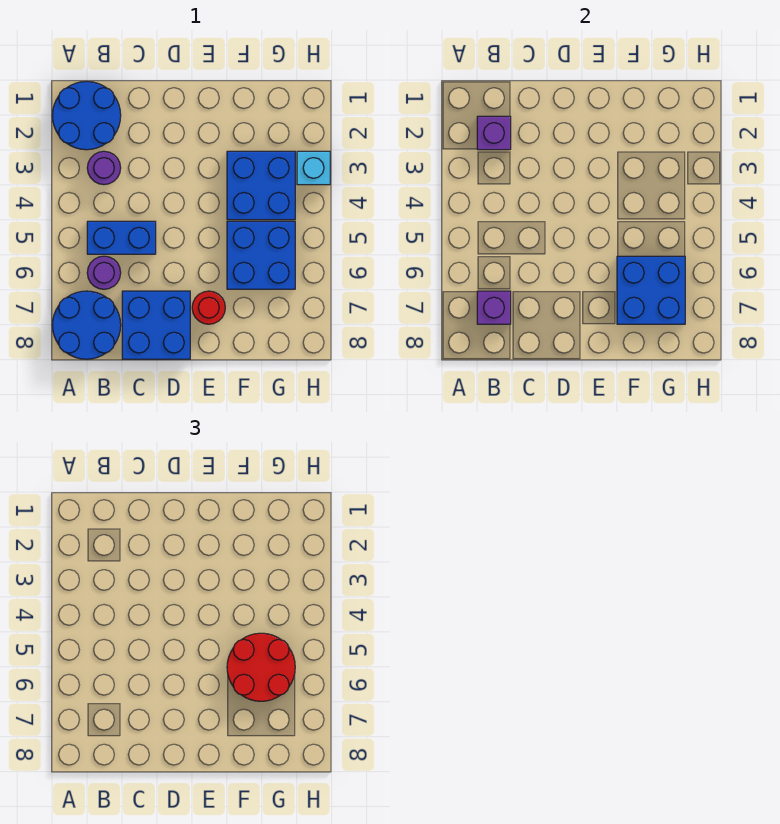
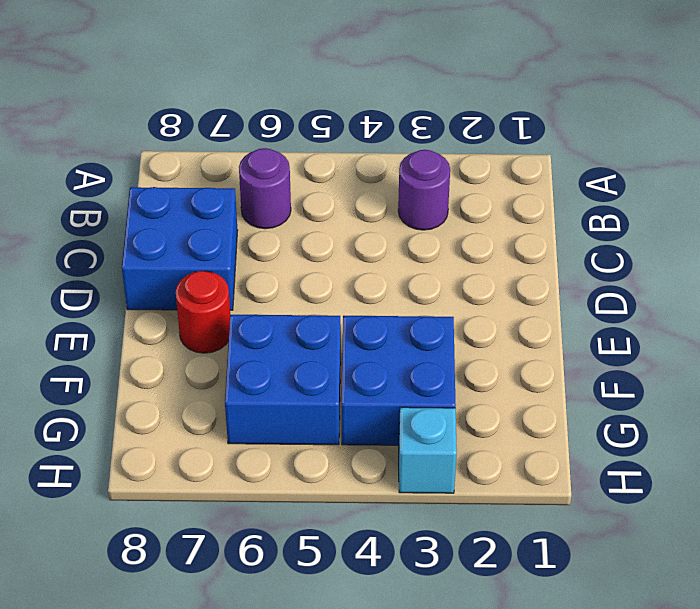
none -> blue 2x2 round brick [52,82,121,150]
none -> blue 2x2 round brick [52,291,121,359]
none -> blue 1x2 brick [87,221,156,254]

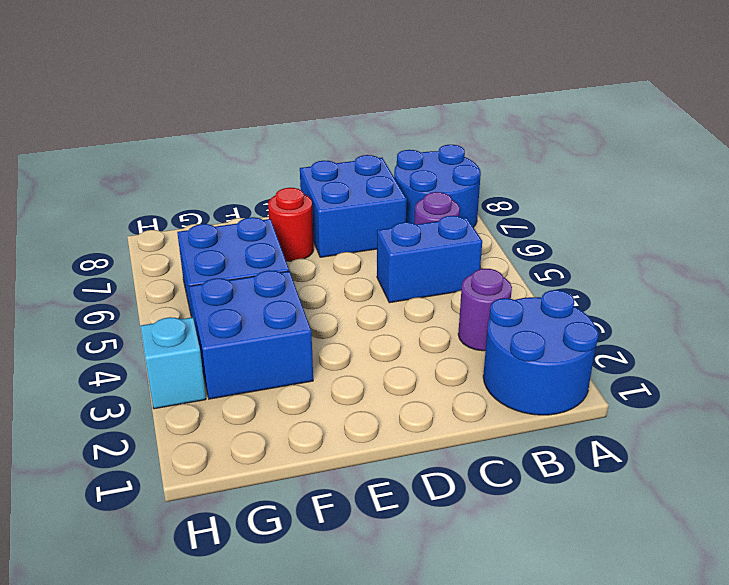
none -> purple 1x1 brick [477,116,511,150]
none -> purple 1x1 brick [477,291,511,324]
none -> blue 2x2 brick [617,256,685,324]

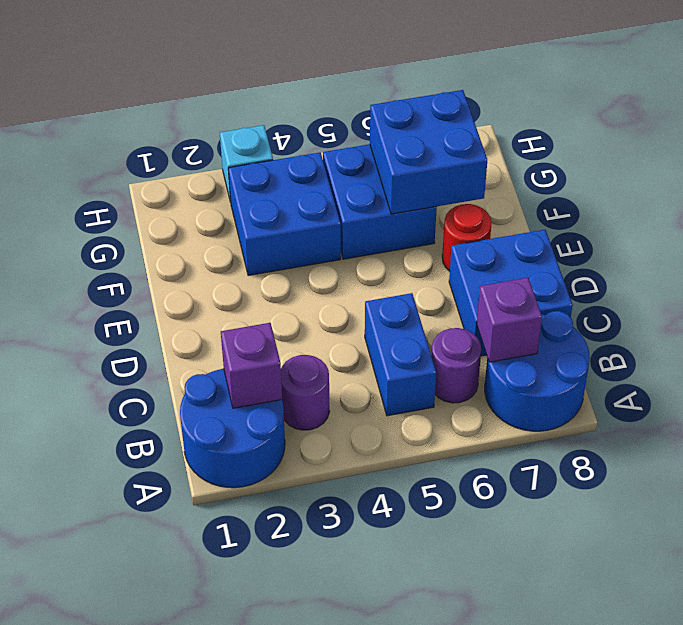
none -> red 2x2 round brick [227,633,295,701]

